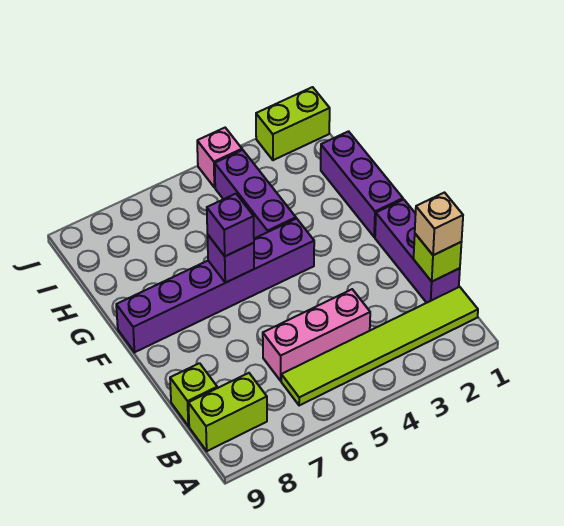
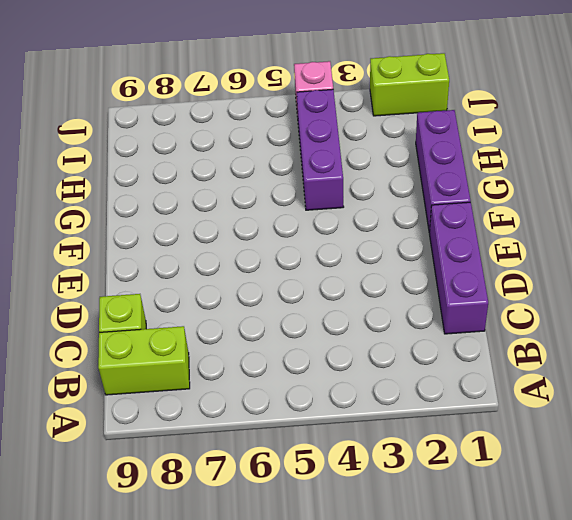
none -> lime 1x6 tile [281,287,478,406]
none -> pink 1x3 brick [263,289,370,381]
none -> purple 1x6 brick [116,219,314,352]

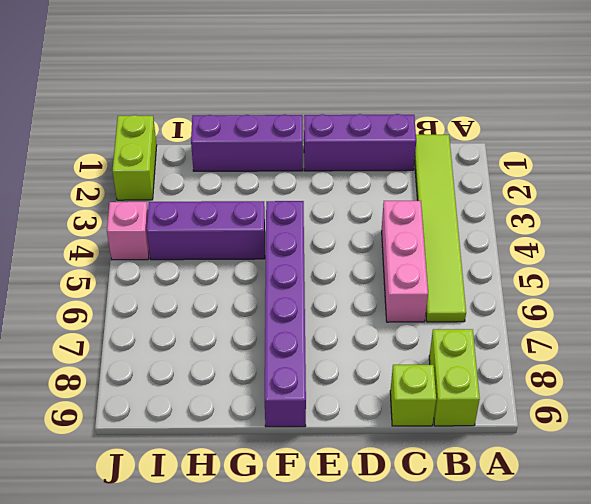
none -> lime 1x1 brick [414,234,462,281]
none -> purple 1x1 brick [207,234,254,283]
none -> tan 1x1 brick [415,193,463,255]

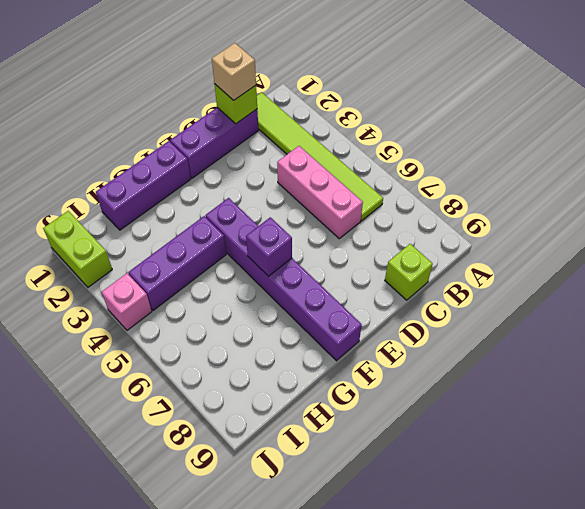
none -> lime 1x2 brick [188,373,267,451]
none -> purple 1x1 brick [207,194,254,256]

